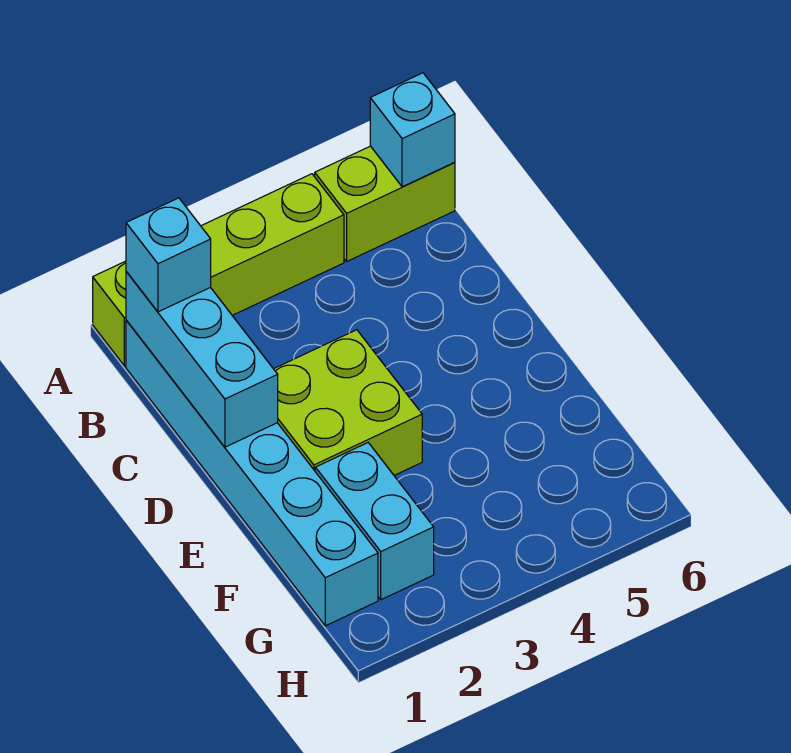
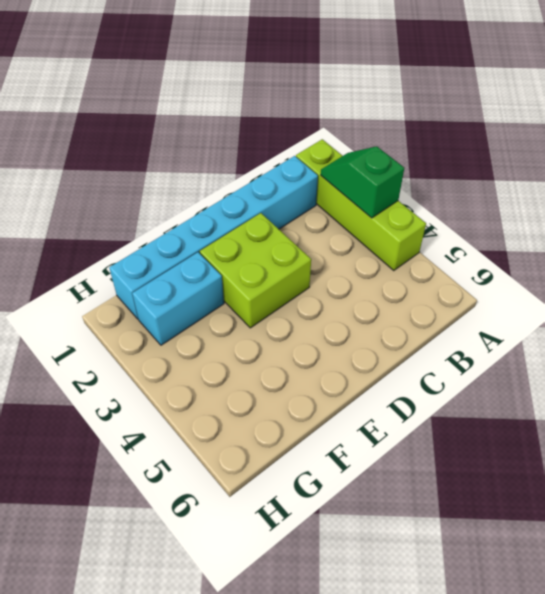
green 1x2 slope [321,146,404,218] -> none
none -> lime 1x2 brick [315,146,455,261]
none -> cyan 1x1 brick [370,73,455,187]

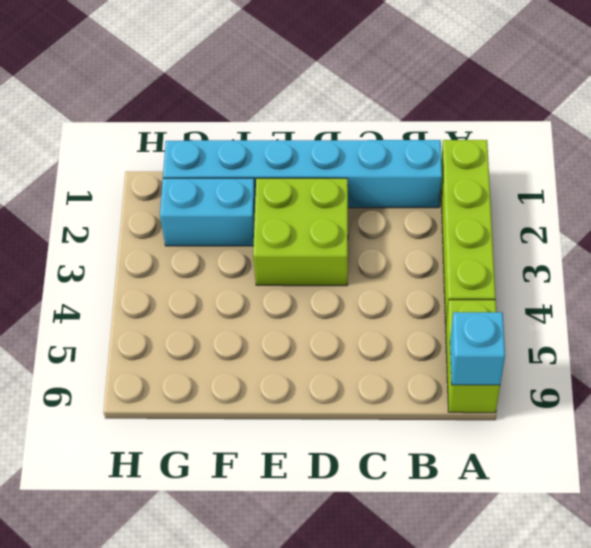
none -> cyan 1x3 brick [126,272,278,447]
none -> cyan 1x1 brick [126,198,211,312]

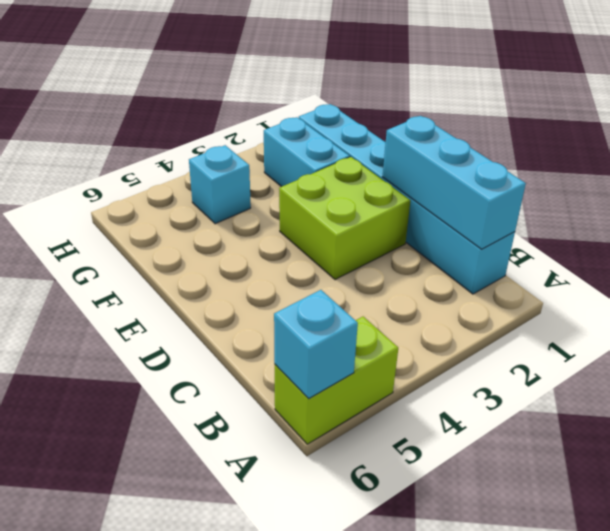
cyan 1x1 brick [189,145,251,224] -> cyan 1x1 brick moved to [126,198,211,312]
none -> lime 1x4 brick [93,174,344,366]

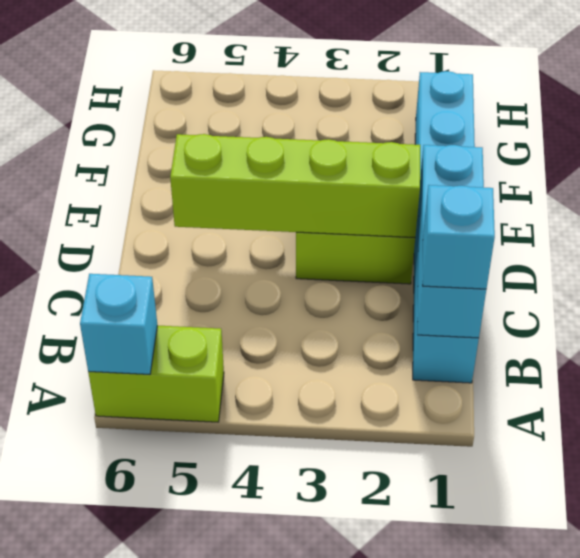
lime 1x4 brick [170,134,420,238] -> lime 1x4 brick moved to [93,174,344,366]
none -> cyan 1x2 brick [315,443,434,600]

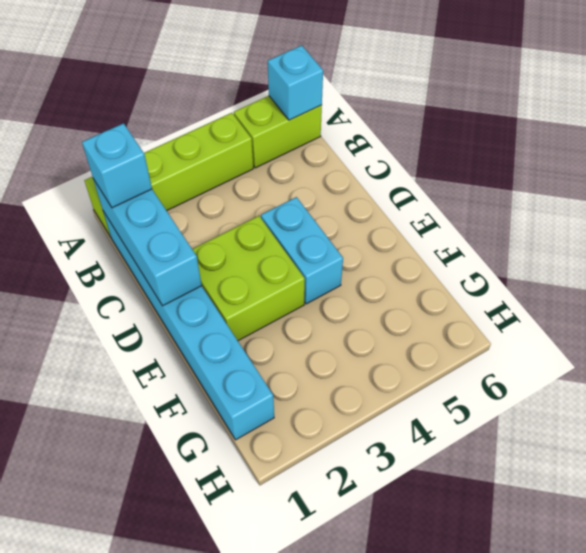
cyan 1x2 brick [261,197,343,304] -> cyan 1x2 brick moved to [315,443,434,600]

